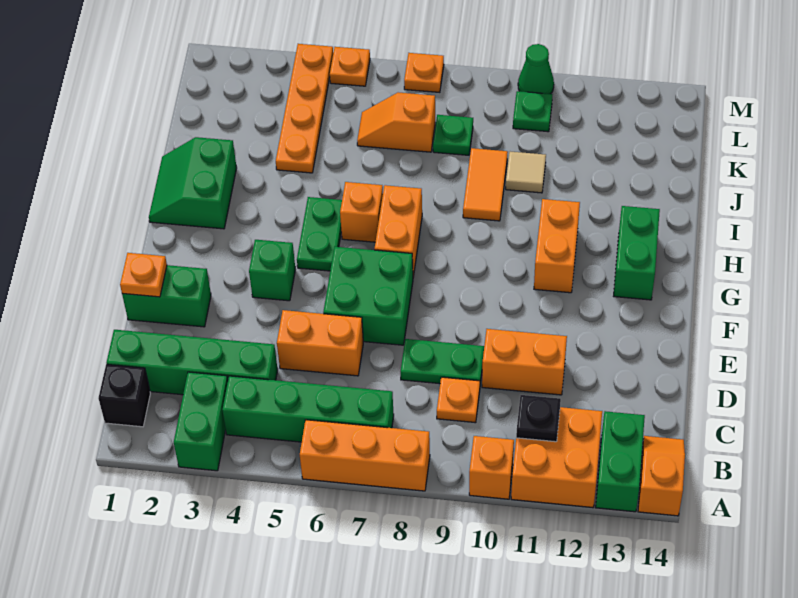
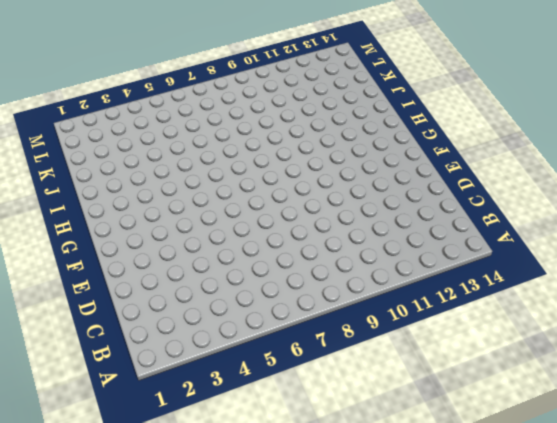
none -> green 1x2 brick [174,372,228,471]
none -> orange 1x3 brick [300,420,430,491]
none -> orange 1x1 brick [469,436,514,499]
none -> orange 2x2 brick [511,407,602,508]

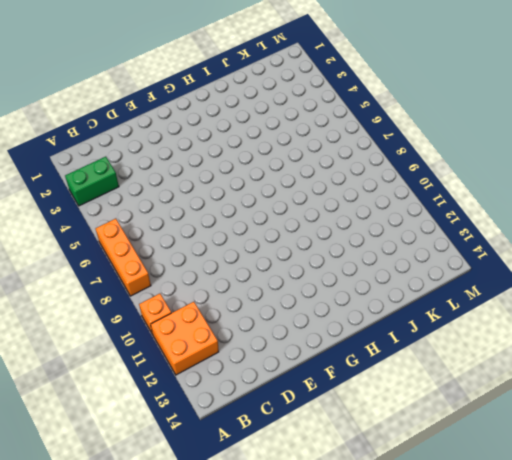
none -> green 1x2 brick [596,411,645,512]
none -> orange 1x2 slope [638,436,685,516]
none -> black 1x1 brick [98,364,150,427]
none -> green 1x4 brick [222,376,394,442]

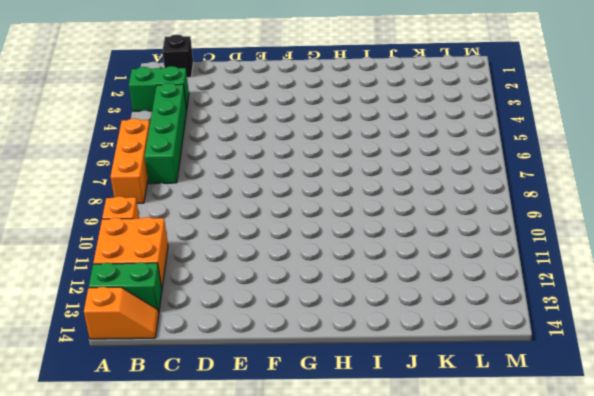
none -> green 1x4 brick [107,330,278,395]
none -> orange 1x1 plate [437,377,480,423]
none -> orange 1x2 brick [277,310,363,376]
none -> green 1x2 plate [401,339,484,384]

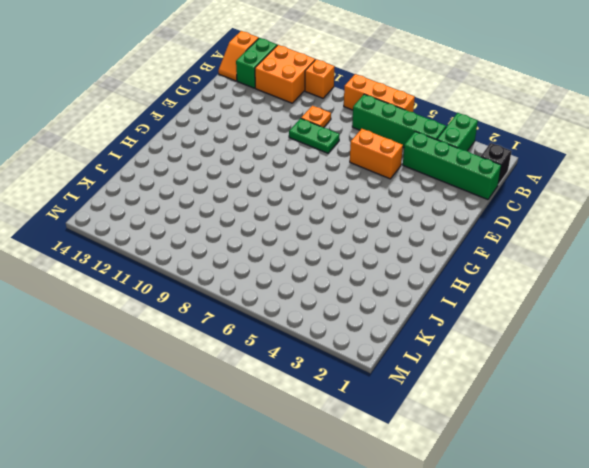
none -> orange 1x2 brick [482,329,567,395]
none -> green 1x2 brick [122,265,211,327]
none -> green 2x2 brick [323,247,413,345]
none -> green 1x1 brick [249,240,295,301]

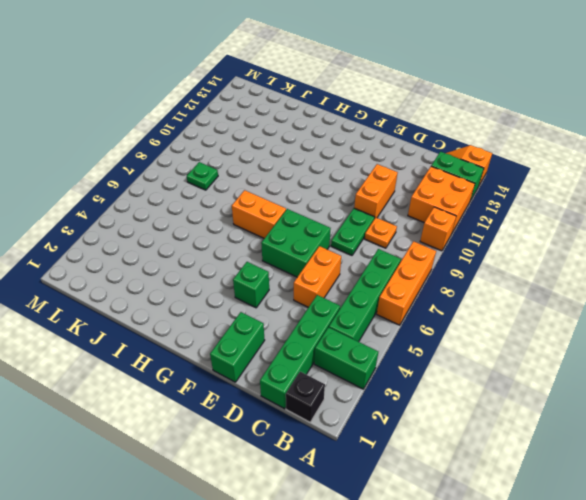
none -> green 1x2 plate [297,197,342,271]
none -> orange 1x2 brick [534,199,580,293]
none -> green 1x2 brick [614,206,660,300]
none -> green 2x2 slope [149,137,237,229]

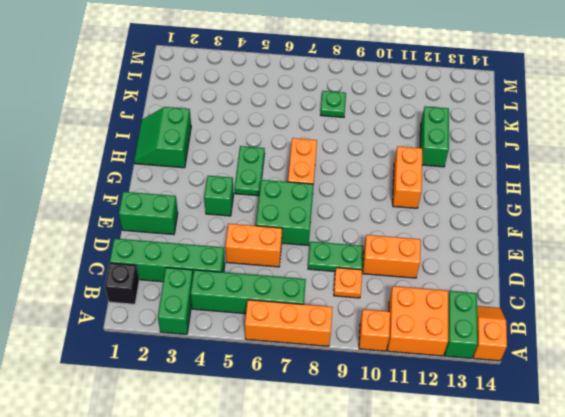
green 1x2 brick [420,106,449,167] -> green 1x2 brick moved to [614,206,660,300]
none -> orange 1x1 brick [340,182,383,242]
none -> orange 1x2 tile [463,148,508,221]
none -> orange 1x4 plate [276,44,333,173]
none -> tan 1x1 tile [506,152,546,193]

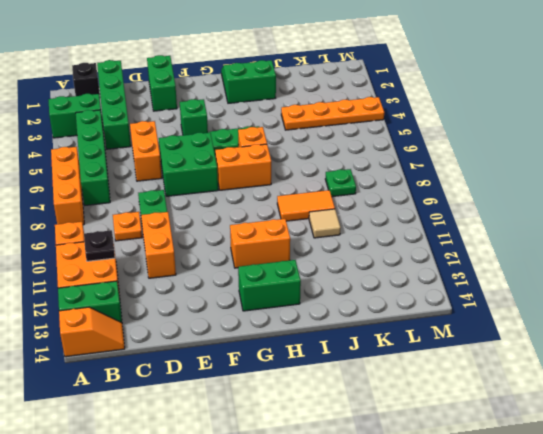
none -> orange 1x2 slope [357,92,435,152]
none -> green 1x1 plate [513,91,552,132]
none -> orange 1x1 plate [330,47,370,86]
none -> orange 1x1 plate [404,53,444,92]

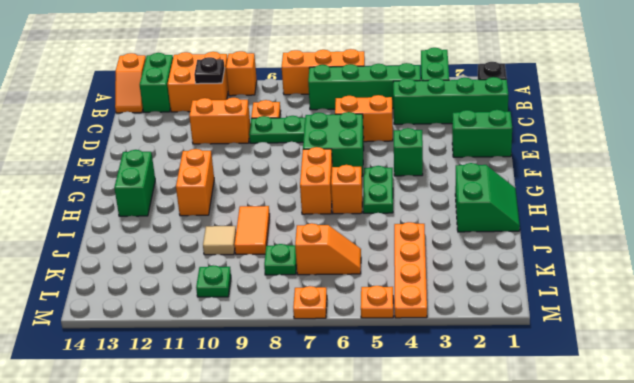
none -> green 1x1 cone [518,44,554,94]
none -> orange 1x1 plate [120,253,167,297]

